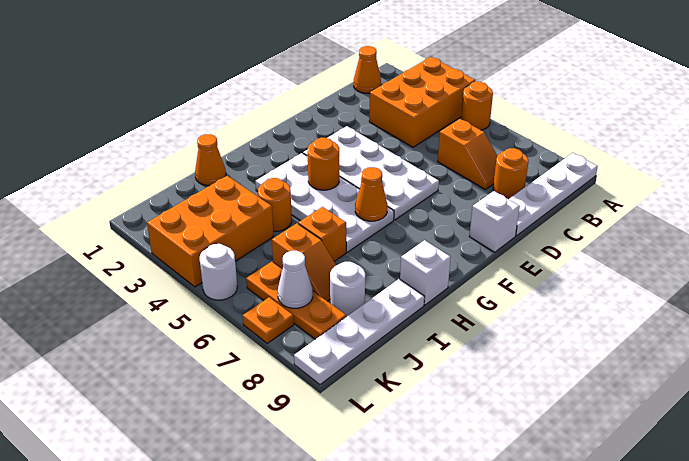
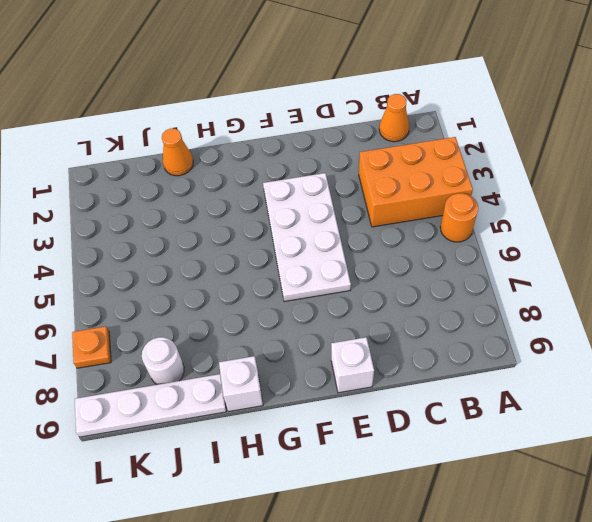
none -> white 1x4 plate [509,153,598,236]
none -> orange 1x2 slope [438,119,497,189]
none -> orange 1x1 round brick [493,148,528,199]

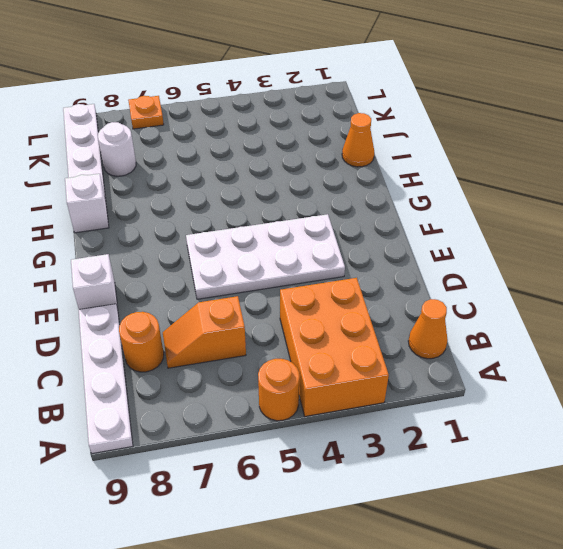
none -> white 2x4 plate [255,153,394,252]
none -> orange 1x1 round brick [258,178,292,231]
none -> orange 1x1 brick [298,207,346,261]

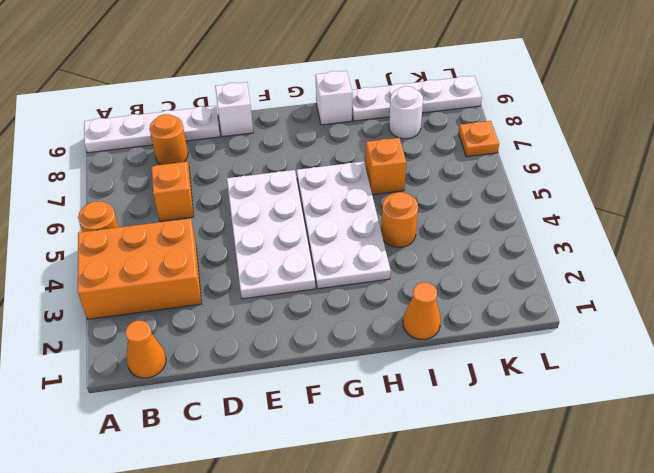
none -> orange 2x3 brick [147,176,274,287]
none -> orange 1x2 slope [272,223,336,301]
none -> orange 1x3 plate [246,261,346,339]

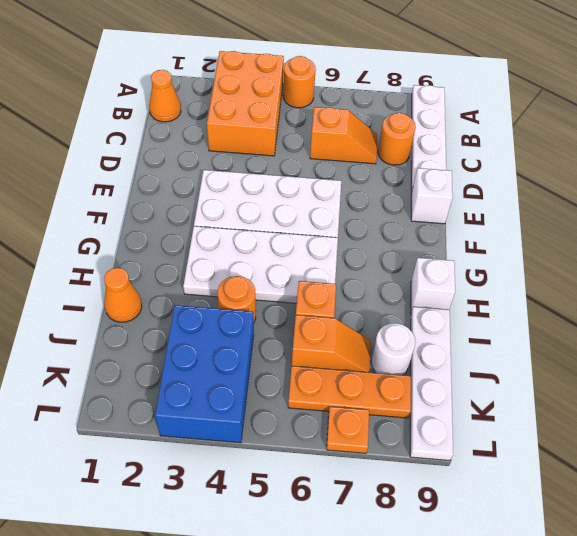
blue 2x3 brick [155,305,254,443] -> orange 2x3 brick [147,176,274,287]
none -> white 1x1 round brick [199,244,237,300]
none -> orange 1x1 round brick [308,138,339,190]
none -> orange 1x1 cone [355,167,387,221]

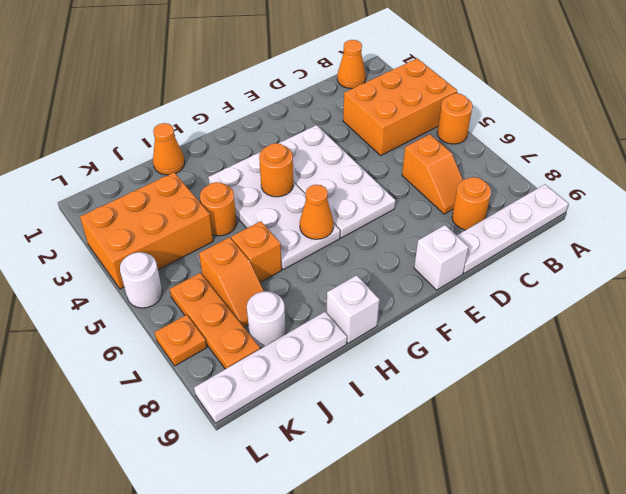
none -> white 1x1 cone [278,251,313,308]

